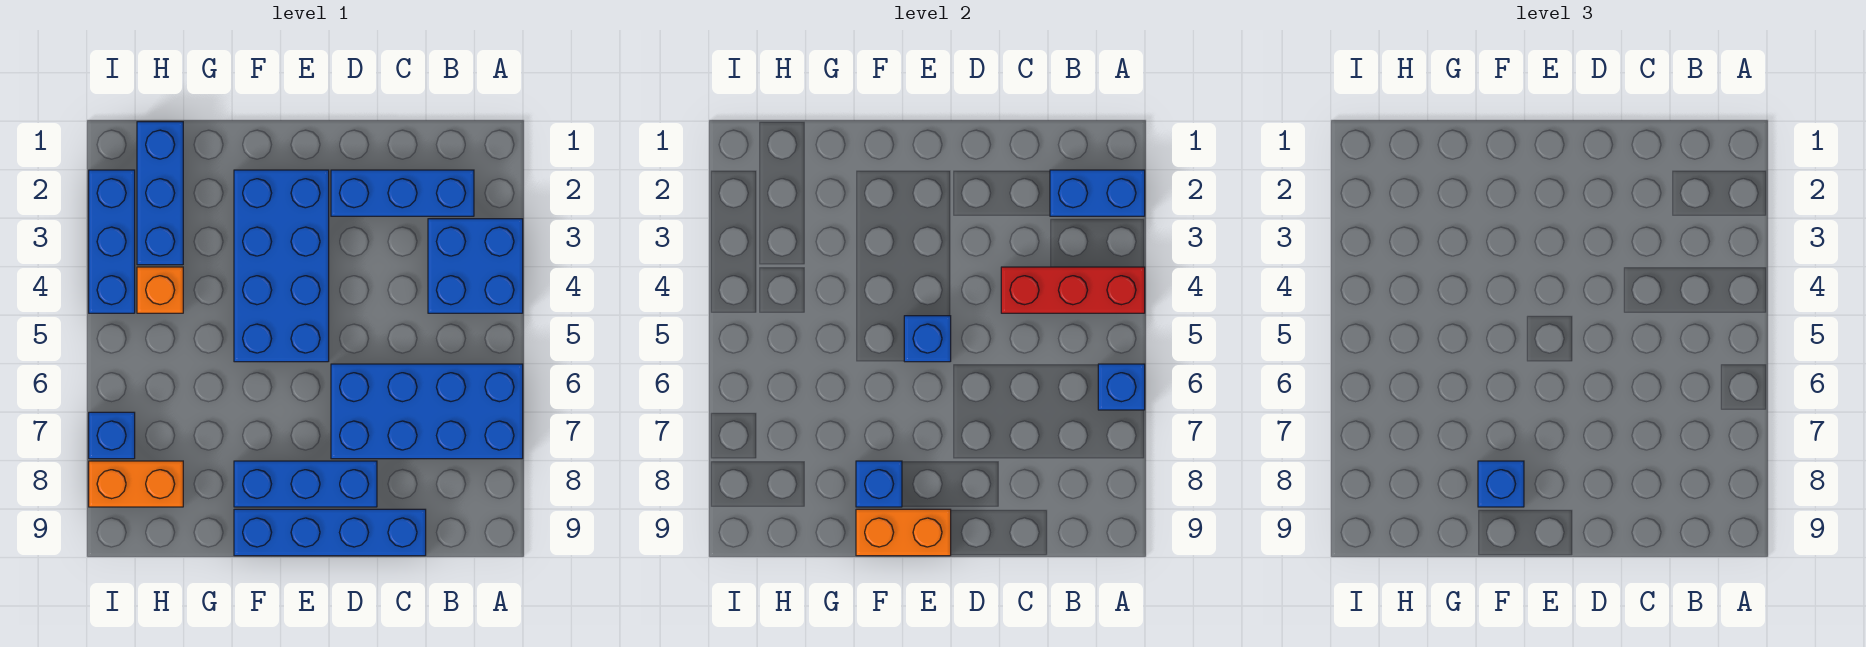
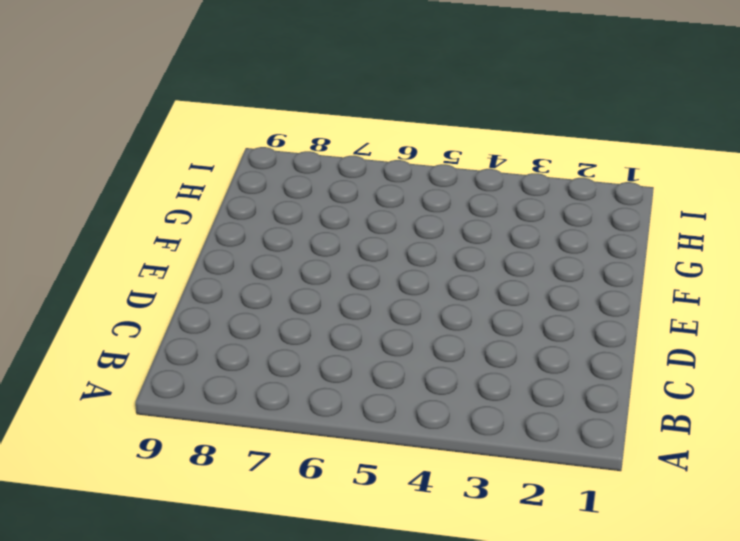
none -> blue 2x2 brick [428,219,523,313]
none -> blue 2x4 brick [331,364,523,459]
none -> blue 1x3 brick [331,170,474,216]

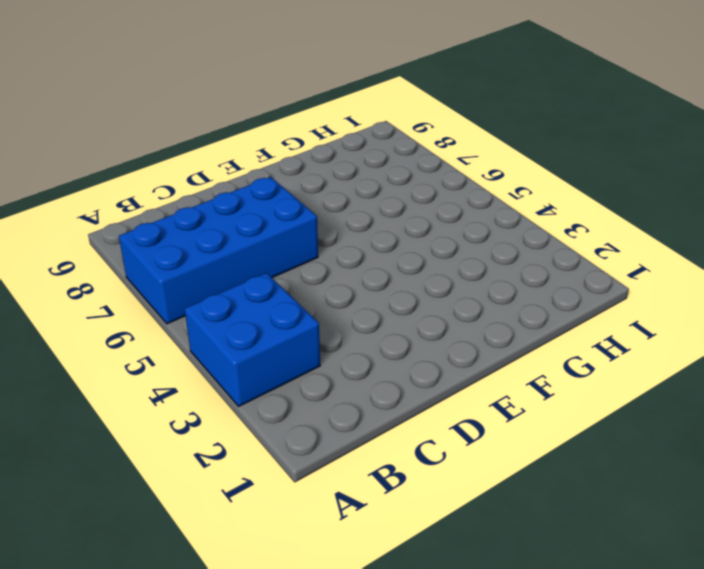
none -> blue 1x3 brick [331,170,474,216]
none -> blue 1x4 brick [234,509,426,556]
none -> blue 1x3 brick [234,461,377,507]

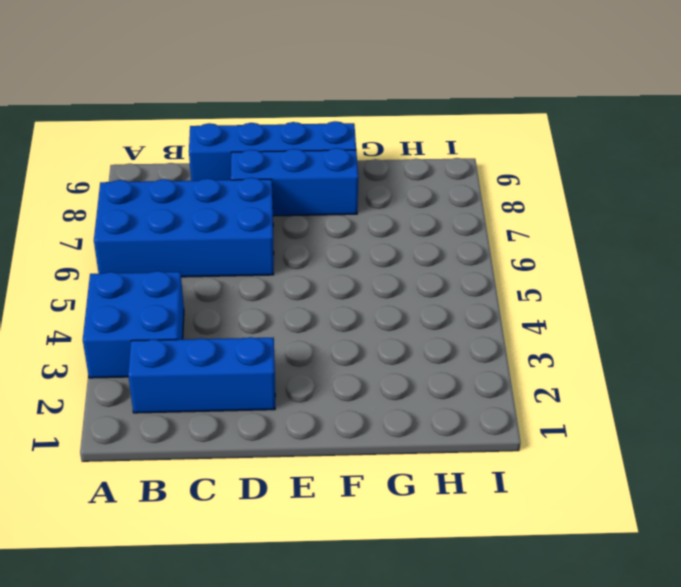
none -> blue 2x4 brick [234,170,329,362]
none -> blue 1x3 brick [137,122,183,265]
none -> orange 1x1 brick [137,267,183,313]

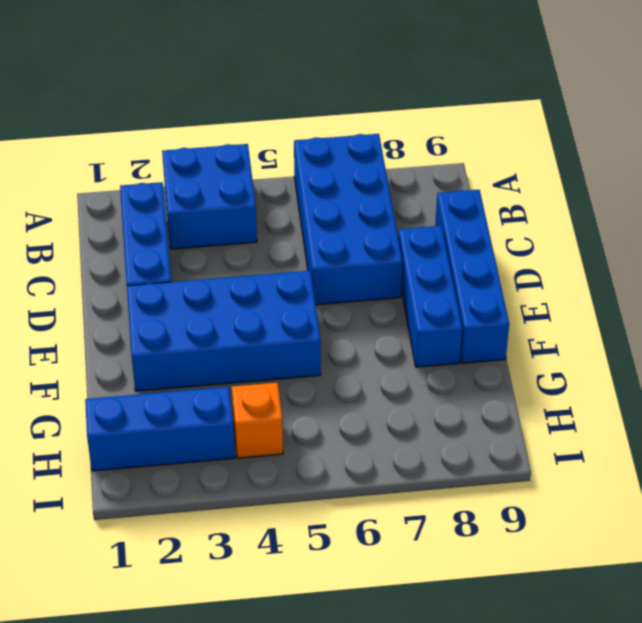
none -> orange 1x2 brick [89,461,183,507]
none -> blue 1x3 brick [89,170,135,313]
none -> blue 1x1 brick [89,412,135,459]

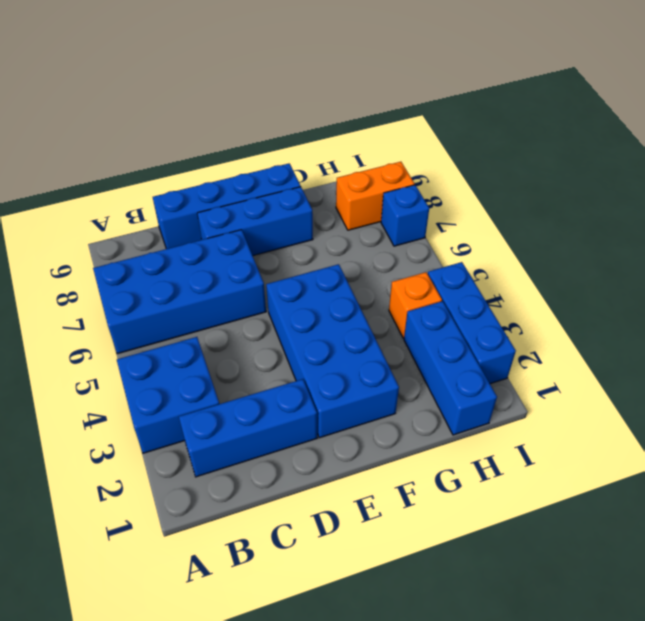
none -> blue 1x2 brick [1050,170,1145,216]
none -> red 1x3 brick [1001,267,1145,313]
none -> blue 1x1 brick [1098,364,1145,410]

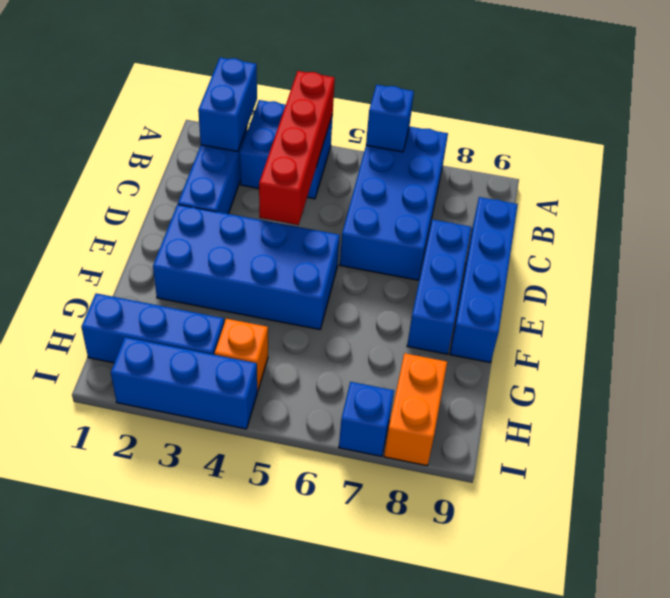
red 1x4 brick [259,71,335,225] -> red 1x3 brick [1001,267,1145,313]
none -> blue 1x1 brick [904,316,951,362]
none -> orange 1x2 brick [856,509,951,556]
none -> blue 1x1 brick [856,461,902,507]

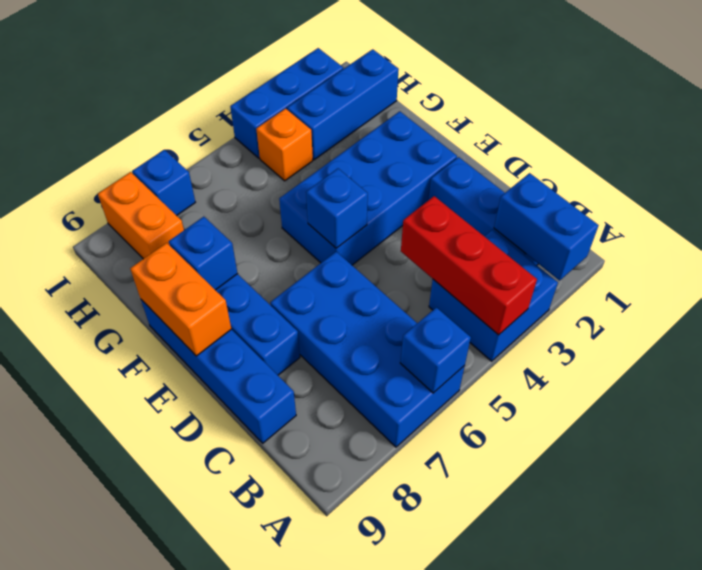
none -> blue 1x1 brick [1478,461,1524,507]

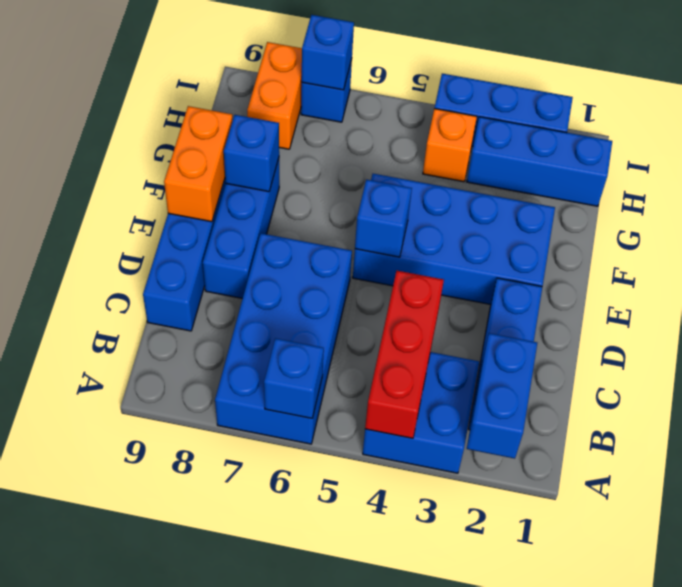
blue 1x1 brick [302,15,354,90] -> blue 1x1 brick moved to [1478,461,1524,507]

